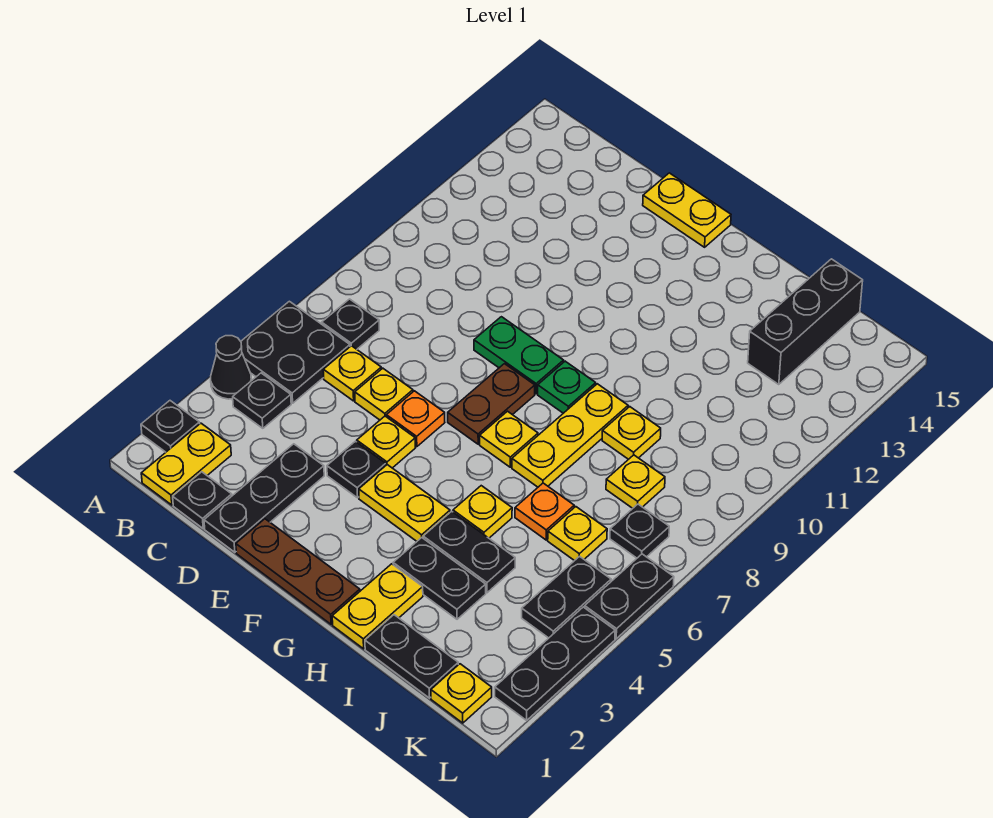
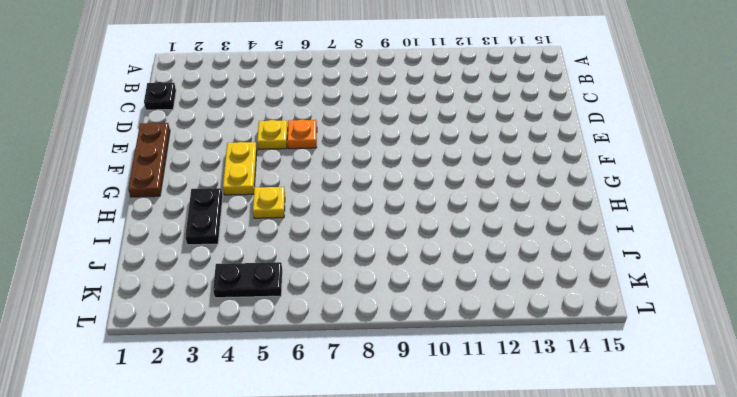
none -> black 1x1 plate [141,401,200,452]
none -> black 1x1 cone [211,336,251,399]
none -> black 2x2 plate [241,301,350,403]
none -> yellow 1x2 plate [141,423,231,505]

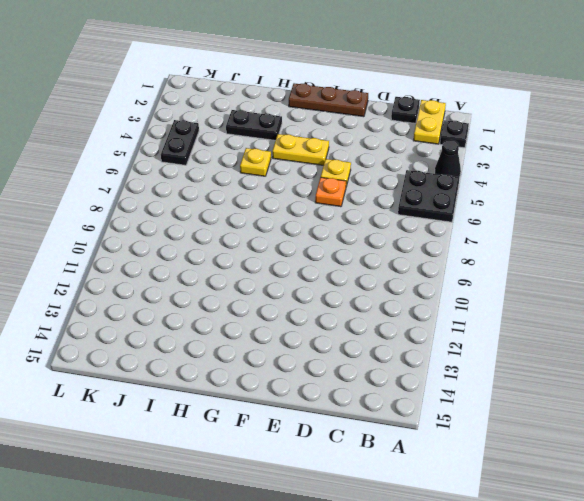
none -> black 1x1 plate [233,373,291,428]
none -> black 1x1 plate [322,299,379,349]
none -> yellow 1x1 plate [323,346,381,401]
none -> black 1x3 plate [204,444,324,552]

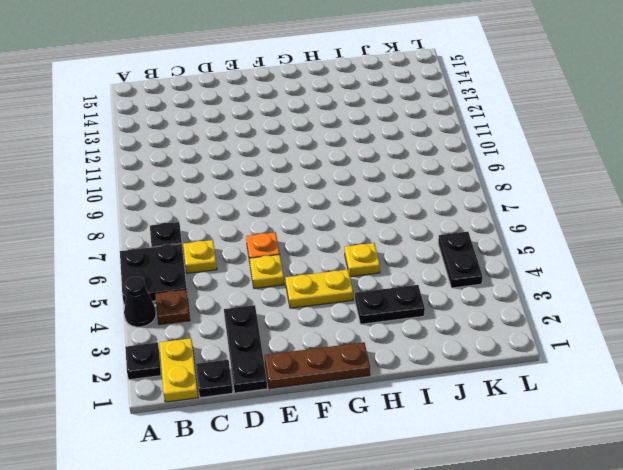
brown 1x1 plate [155,289,190,325] -> black 1x1 plate [233,373,291,428]
none -> yellow 1x1 plate [355,368,413,420]
none -> black 1x1 plate [327,441,386,498]
none -> green 1x2 plate [474,317,564,394]
none -> yellow 1x2 plate [643,173,731,247]

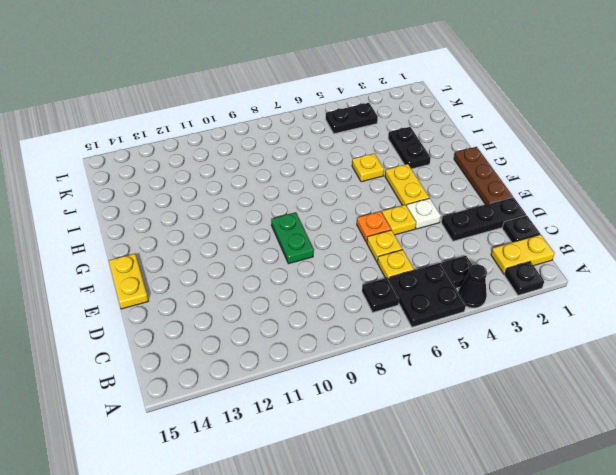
white 1x1 plate [407,198,441,229] -> black 1x1 plate [327,441,386,498]
none -> brown 1x2 plate [448,364,535,444]
none -> yellow 1x1 plate [480,411,538,467]
none -> green 1x1 plate [538,361,596,413]
none -> yellow 1x2 plate [332,564,423,649]

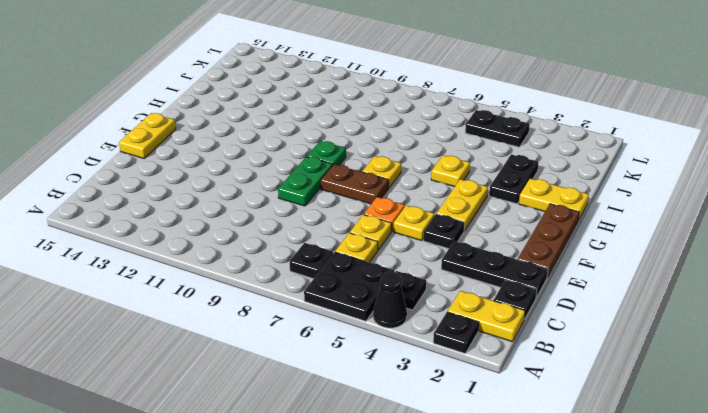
none -> black 1x2 plate [423,511,515,593]
none -> yellow 1x3 plate [512,384,628,487]
none -> black 1x2 plate [365,615,458,698]
none -> orange 1x1 plate [515,483,574,540]

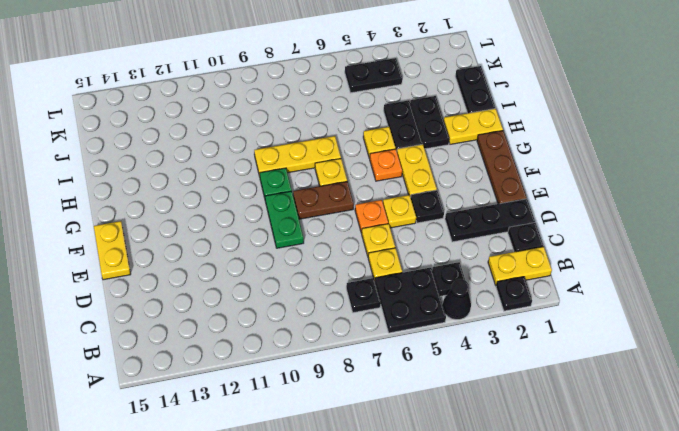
orange 1x1 plate [369,149,402,181] -> orange 1x1 plate moved to [515,483,574,540]
none -> yellow 1x1 plate [602,407,661,459]
none -> yellow 1x1 plate [548,507,607,561]
none -> yellow 1x1 plate [606,455,665,508]
none -> black 1x3 brick [748,259,863,385]

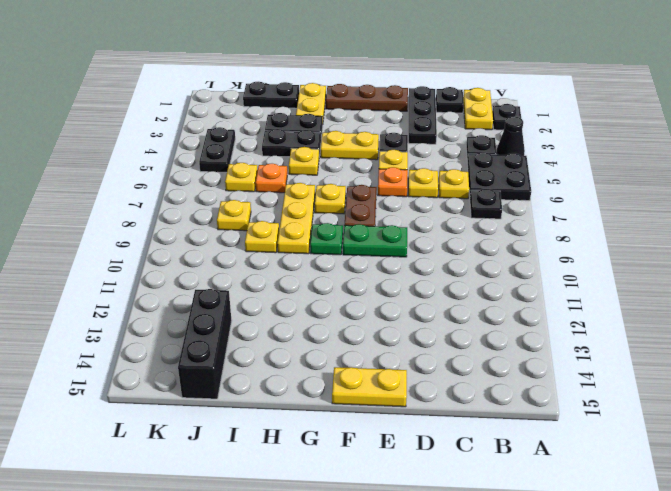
none -> yellow 1x1 plate [431,664,492,723]
none -> black 1x1 plate [610,504,669,558]
none -> black 1x3 plate [495,607,615,720]
none -> black 1x2 plate [585,554,674,639]

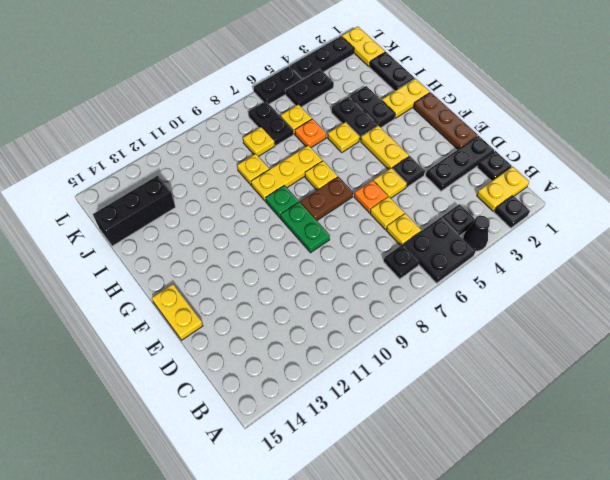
black 1x2 plate [248,101,293,146] -> black 1x1 plate [610,504,669,558]
yellow 1x2 plate [342,26,385,66] -> yellow 1x1 plate [431,664,492,723]

